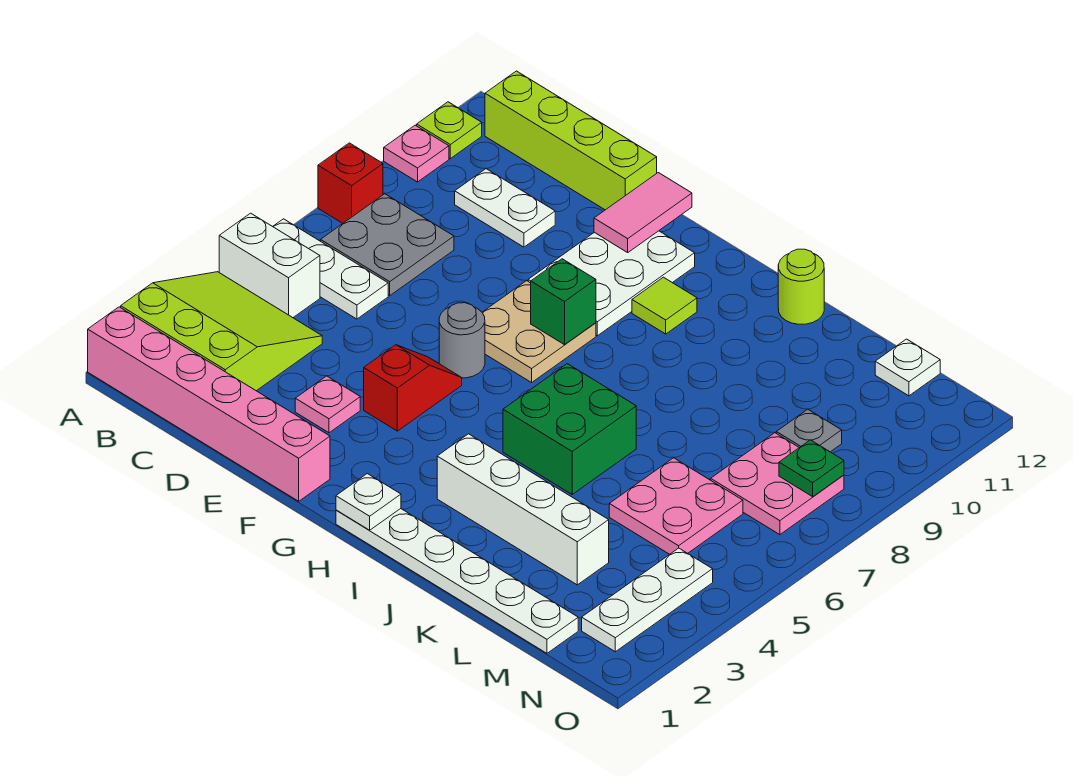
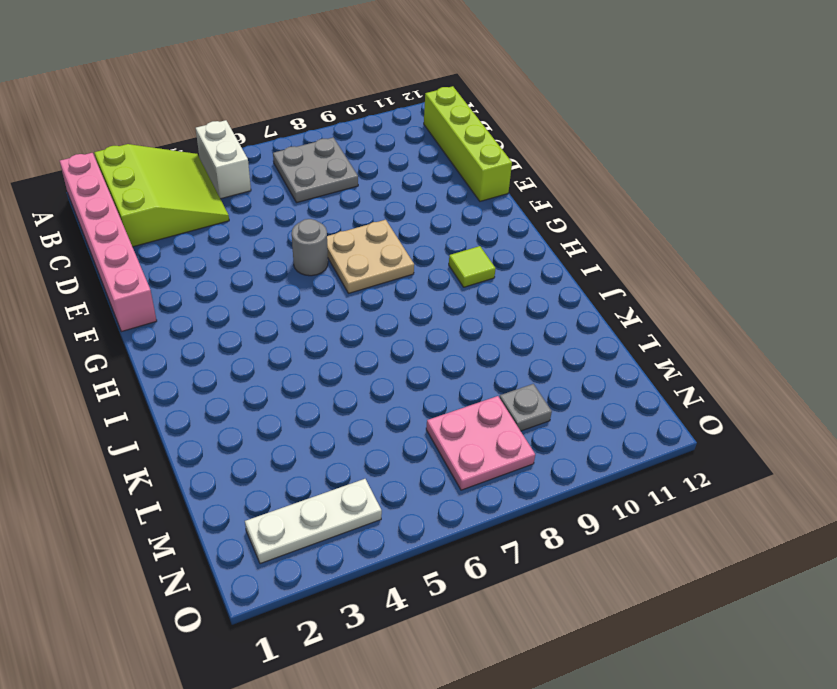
none -> white 1x3 plate [273,219,388,319]
none -> red 1x1 brick [318,143,383,223]
none -> pink 1x1 plate [384,125,449,182]

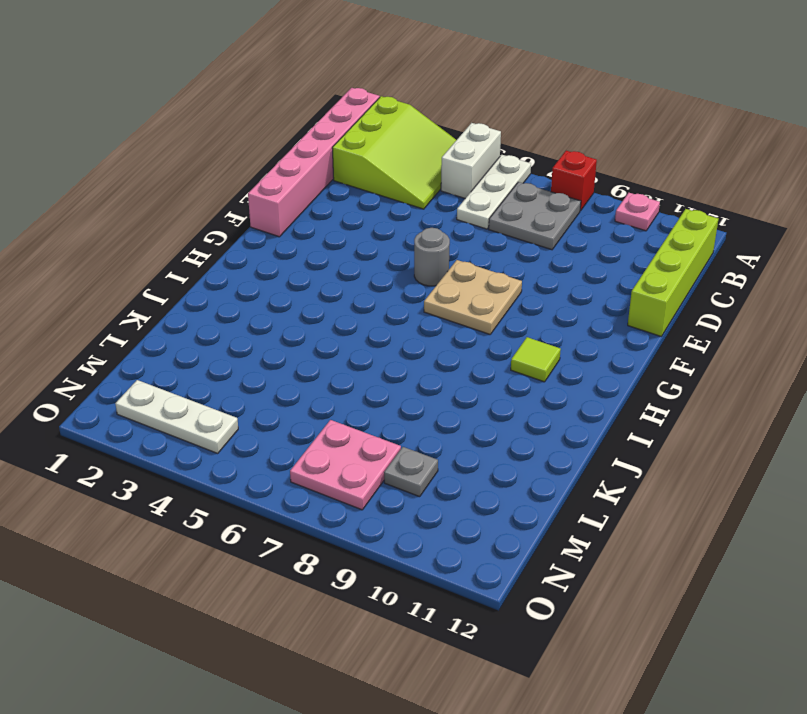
none -> lime 1x1 plate [417,102,482,159]
none -> white 1x2 plate [455,169,555,247]
none -> pink 1x1 plate [295,376,360,433]

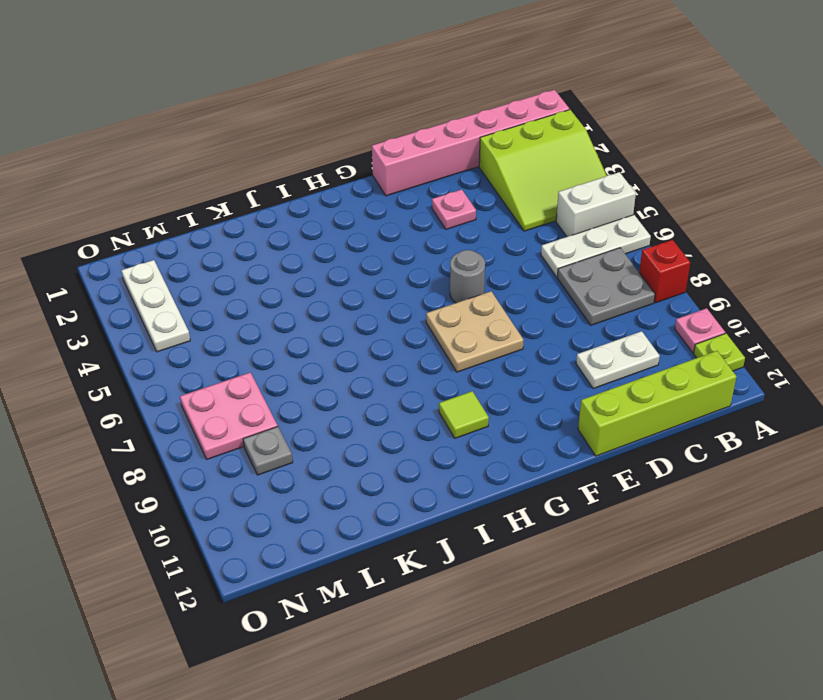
none -> red 1x2 slope [364,345,462,431]
none -> white 2x3 plate [528,231,695,336]
none -> white 1x6 plate [336,509,578,653]

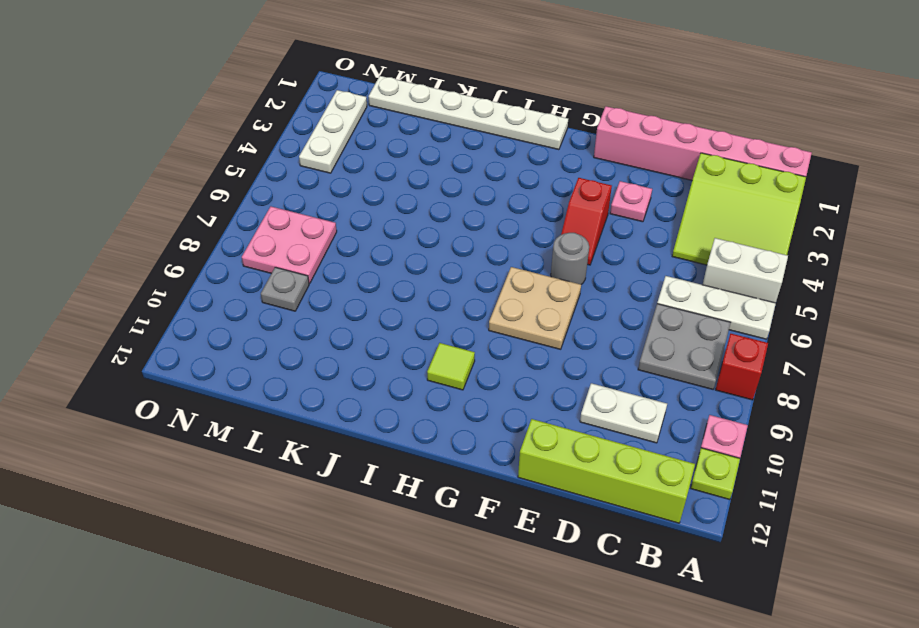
none -> white 2x3 plate [528,231,695,336]
none -> white 1x4 brick [437,434,609,585]
none -> green 2x2 brick [503,364,636,494]

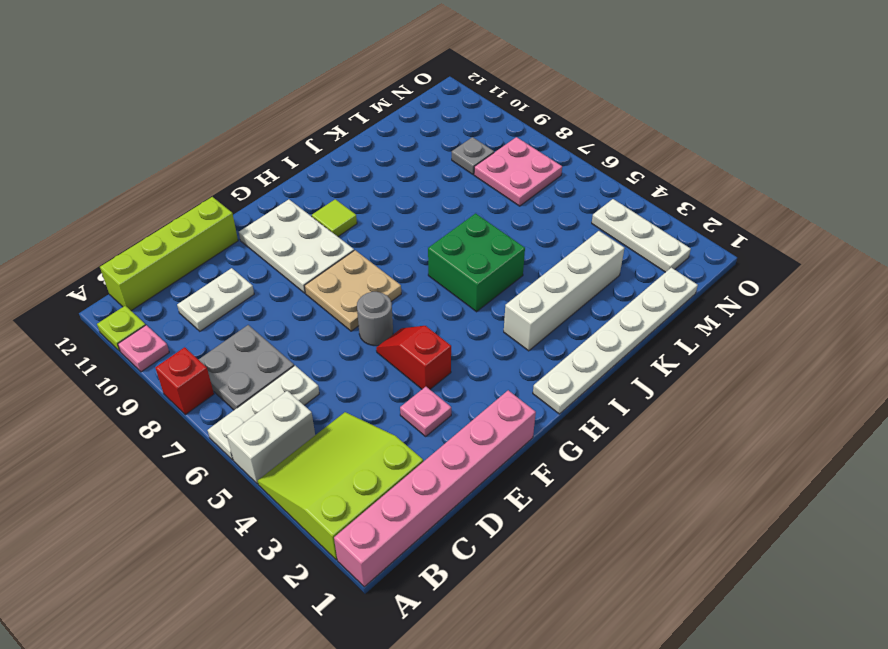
none -> lime 1x1 round brick [778,249,824,324]
none -> pink 2x2 plate [609,458,743,554]
none -> white 1x1 plate [875,339,940,396]

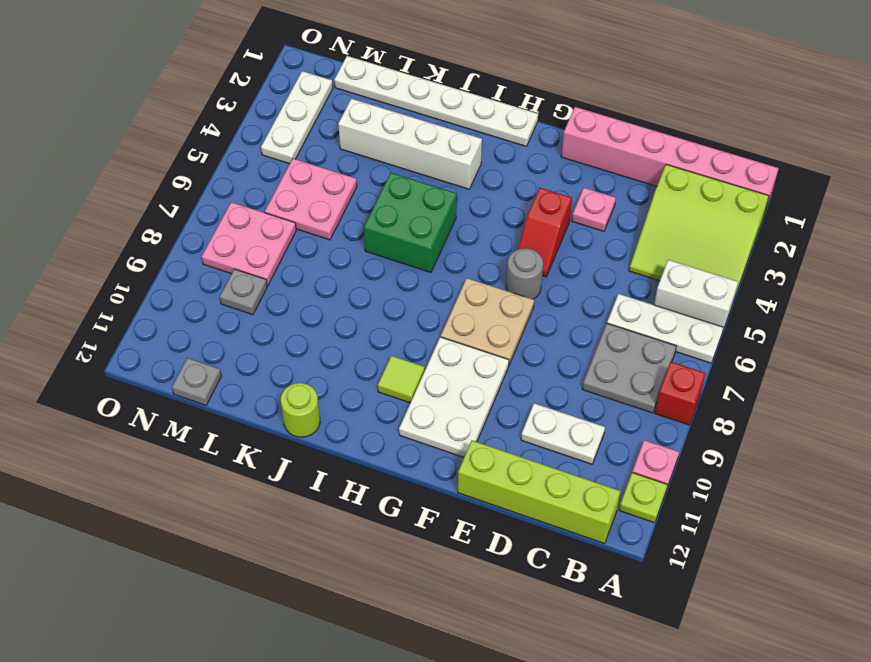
grey 1x1 plate [172,358,221,405] -> white 1x1 plate [875,339,940,396]
none -> pink 1x2 tile [594,173,692,252]
none -> green 1x1 brick [531,259,596,345]
none -> white 1x1 plate [336,474,401,530]

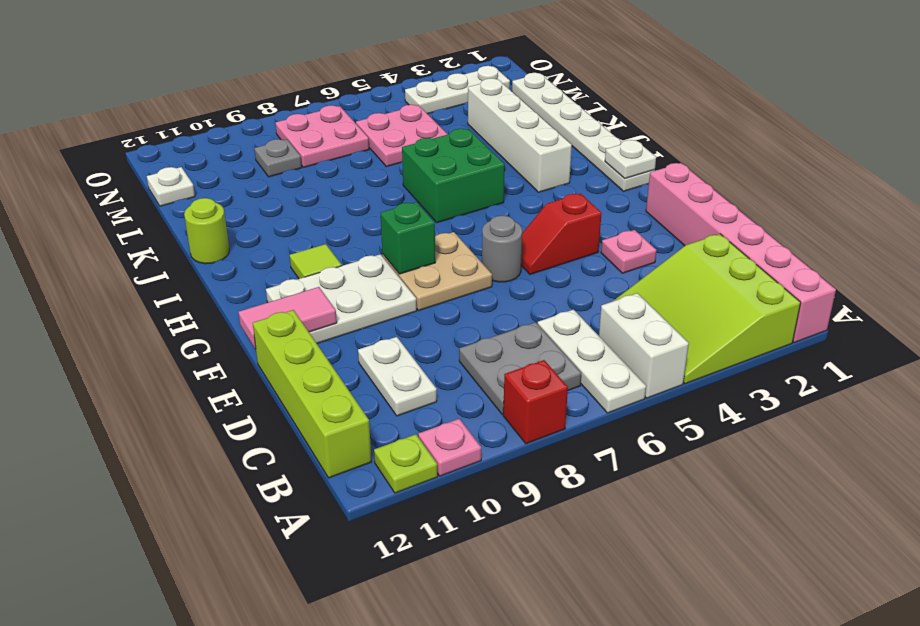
none -> green 1x1 plate [779,440,844,497]

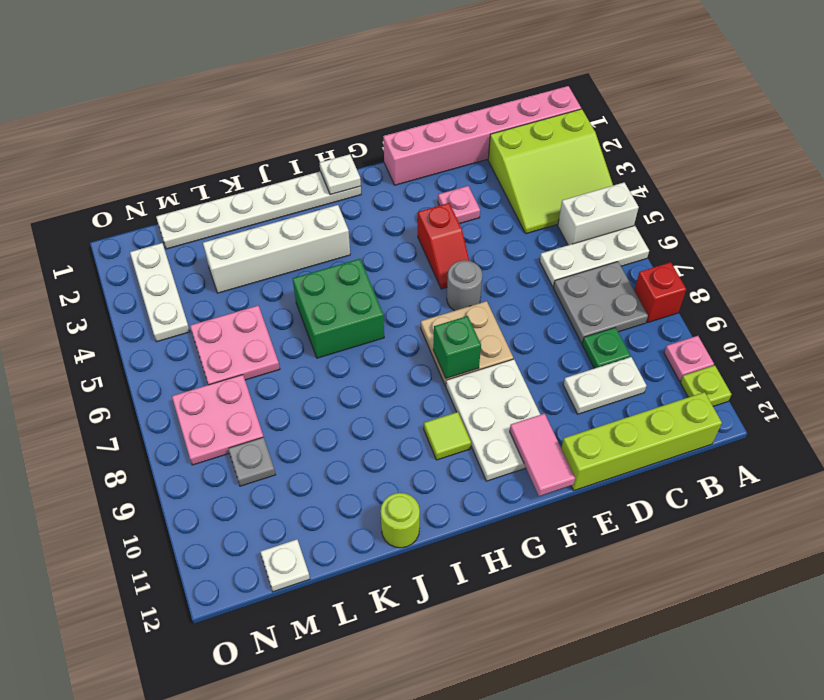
green 1x1 plate [582,328,630,368] -> green 1x1 plate moved to [779,440,844,497]

